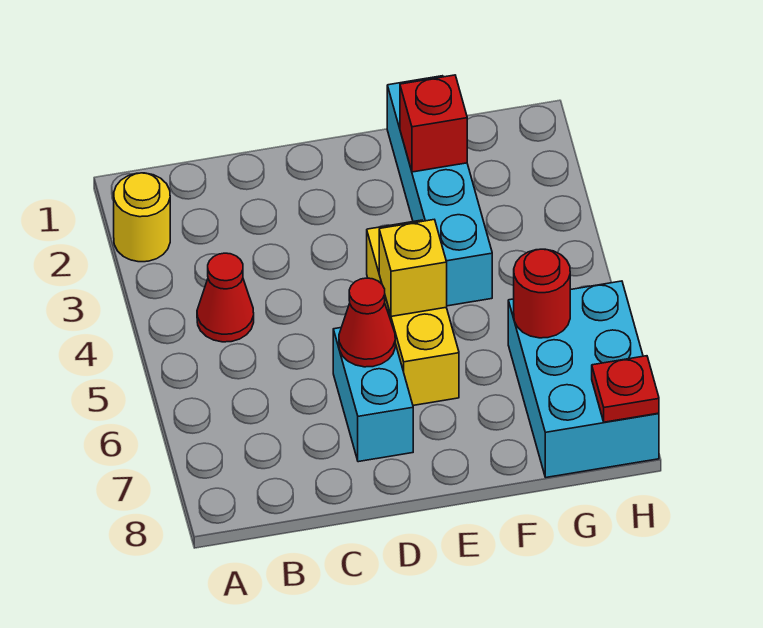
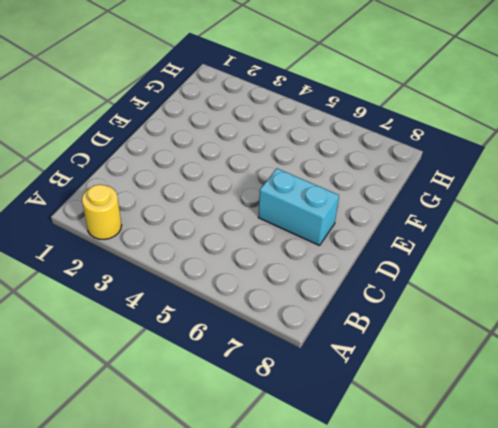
none -> red 1x1 cone [197,253,254,342]
none -> yellow 1x3 brick [367,220,459,405]

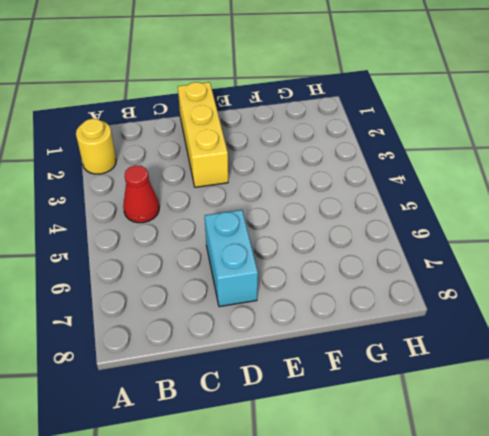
yellow 1x3 brick [178,82,228,187] -> yellow 1x3 brick moved to [367,220,459,405]
none -> cyan 1x4 brick [387,76,492,306]
none -> cyan 2x3 brick [508,281,659,477]

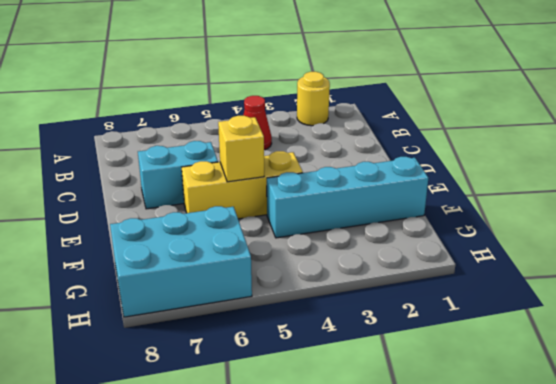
none -> red 1x1 cone [339,278,395,367]
none -> red 1x1 brick [400,75,467,172]

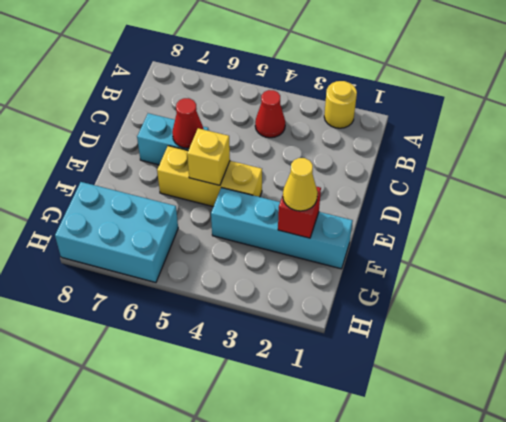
yellow 1x1 cone [283,158,318,211] -> none
none -> red 1x1 round brick [514,249,570,338]
none -> red 1x1 plate [592,356,659,422]

